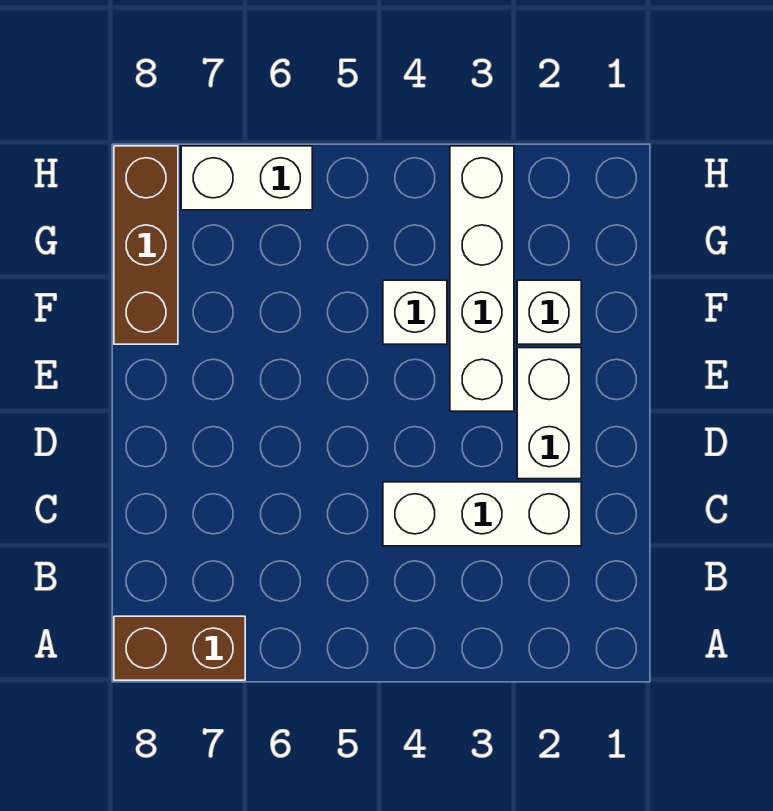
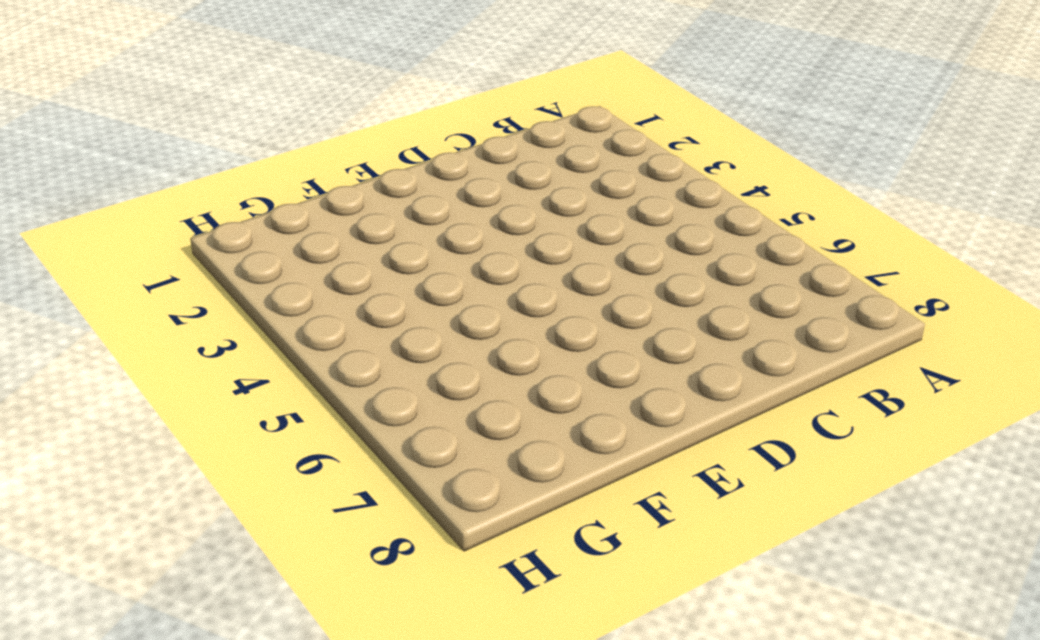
none -> brown 1x2 brick [114,616,245,680]
none -> white 1x3 brick [383,482,581,546]

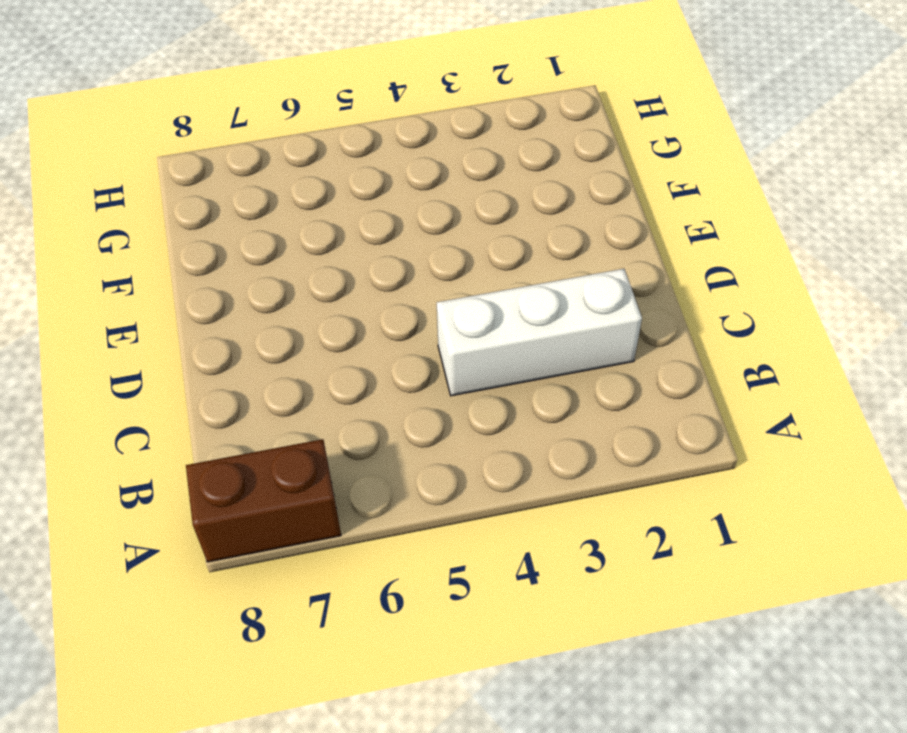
none -> white 1x2 brick [517,348,581,479]
none -> white 1x4 brick [450,146,514,411]

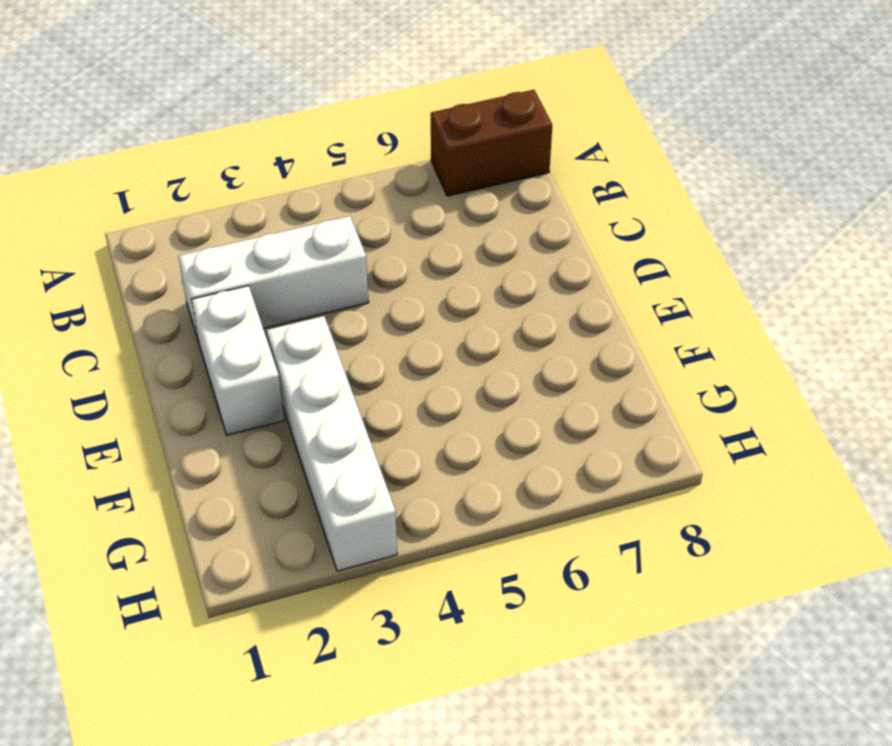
none -> white 1x1 brick [517,280,581,344]
none -> white 1x1 brick [383,280,447,344]

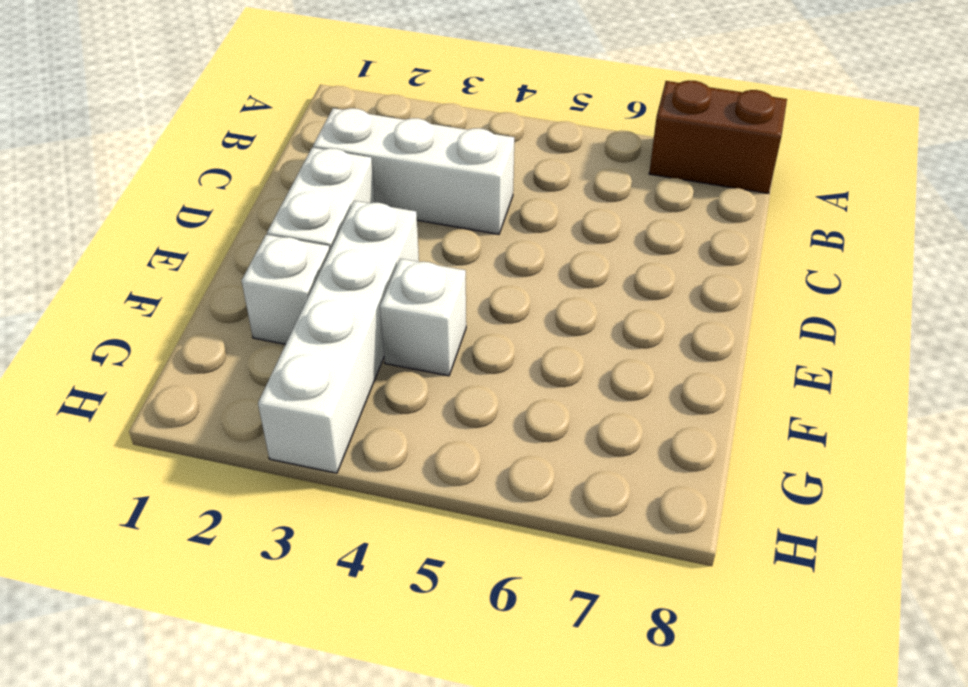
none -> brown 1x3 brick [114,146,178,344]
none -> white 1x2 brick [181,146,312,210]

